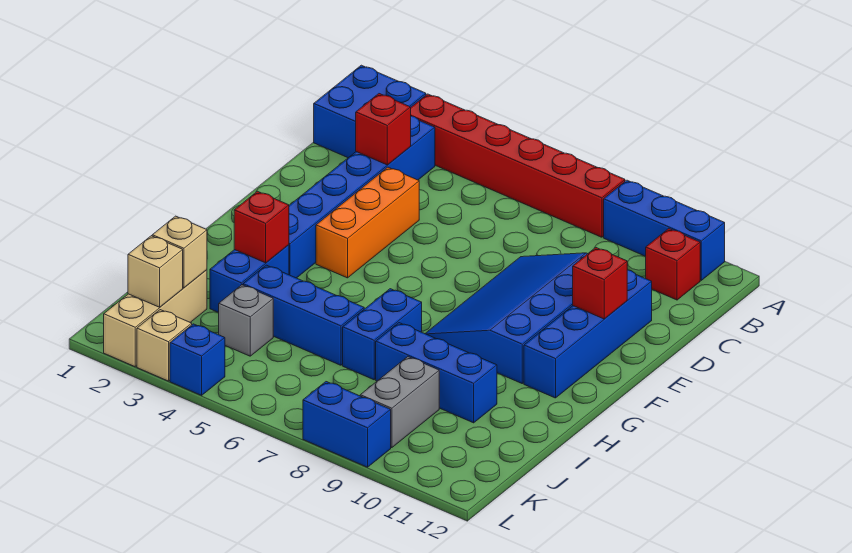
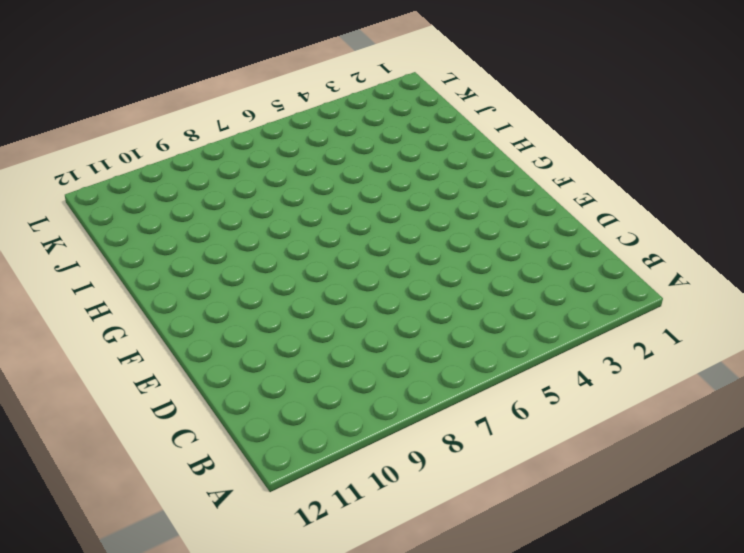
none -> blue 2x2 brick [314,65,426,158]
none -> red 1x6 brick [411,94,625,237]
none -> blue 1x3 brick [604,180,725,280]

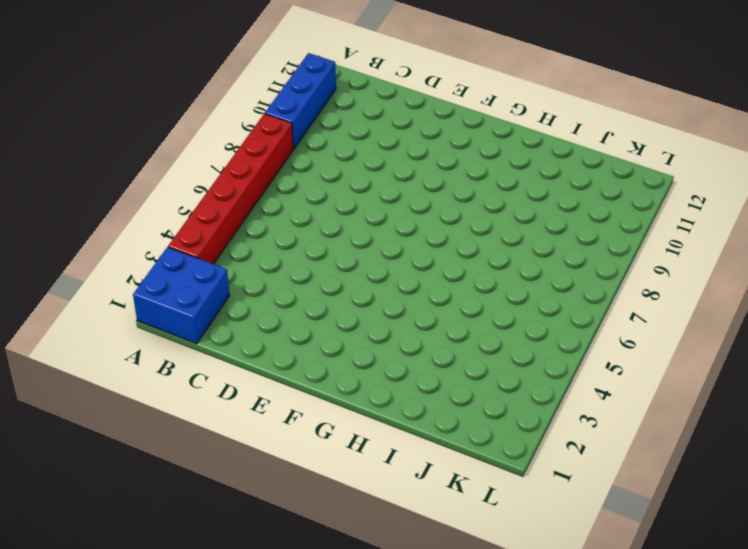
none -> blue 1x6 brick [289,116,435,278]
none -> red 1x1 brick [645,229,700,300]
none -> orange 1x3 brick [316,167,419,278]

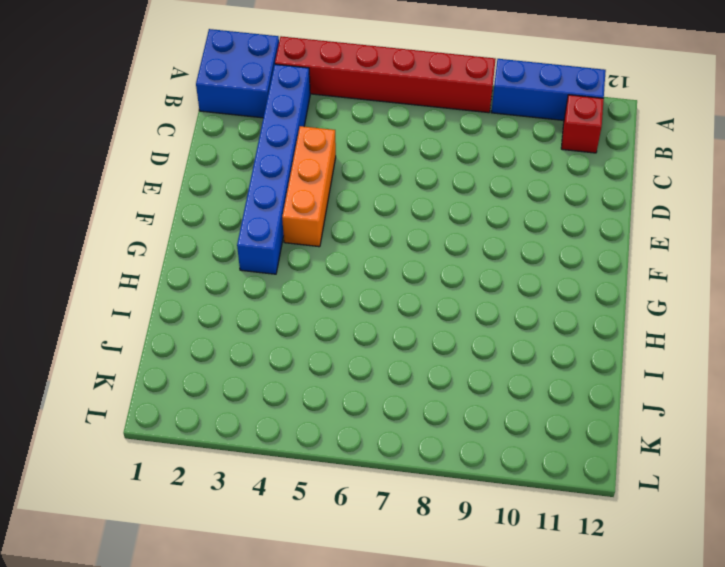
none -> blue 3x4 slope [425,253,587,383]
none -> blue 1x4 brick [524,270,652,398]
none -> blue 1x2 brick [210,245,289,313]

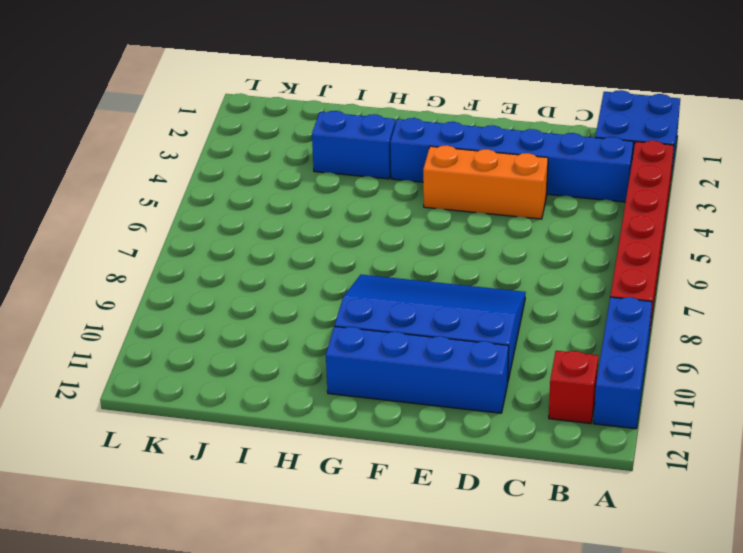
none -> blue 1x2 brick [343,289,422,380]
none -> blue 1x3 brick [243,265,364,365]
none -> blue 1x3 brick [376,323,497,423]

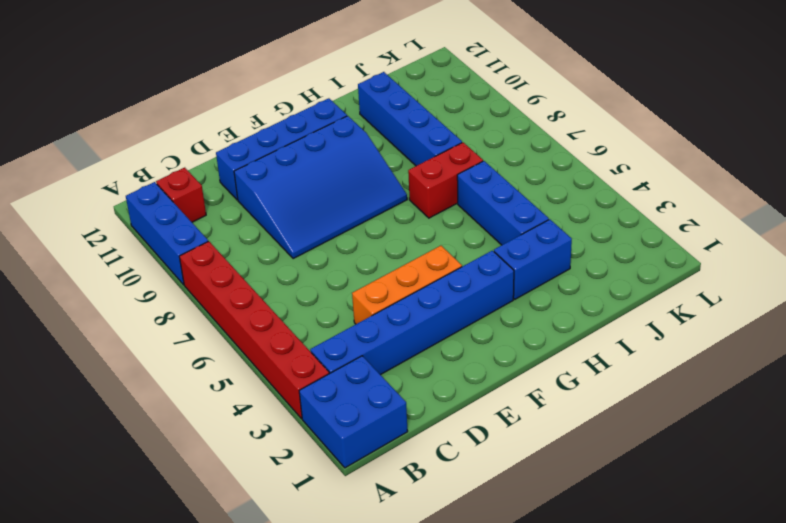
red 1x2 brick [408,143,483,218] -> blue 1x2 brick [343,289,422,380]
blue 1x4 brick [358,72,462,166] -> blue 1x3 brick [376,323,497,423]
none -> tan 1x3 brick [104,270,207,367]
none -> grey 1x1 brick [219,285,273,356]
none -> grey 1x2 brick [360,357,439,448]

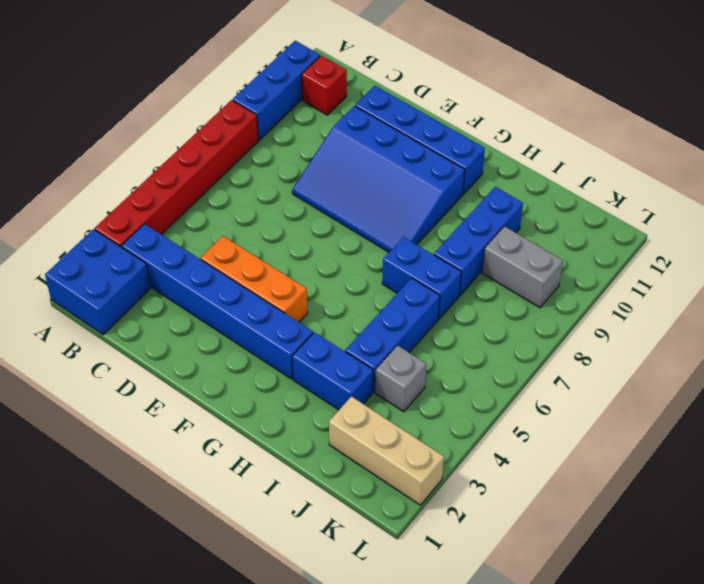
none -> tan 1x1 brick [137,310,192,381]
none -> blue 1x1 brick [170,324,225,395]
none -> blue 1x2 brick [303,382,391,467]

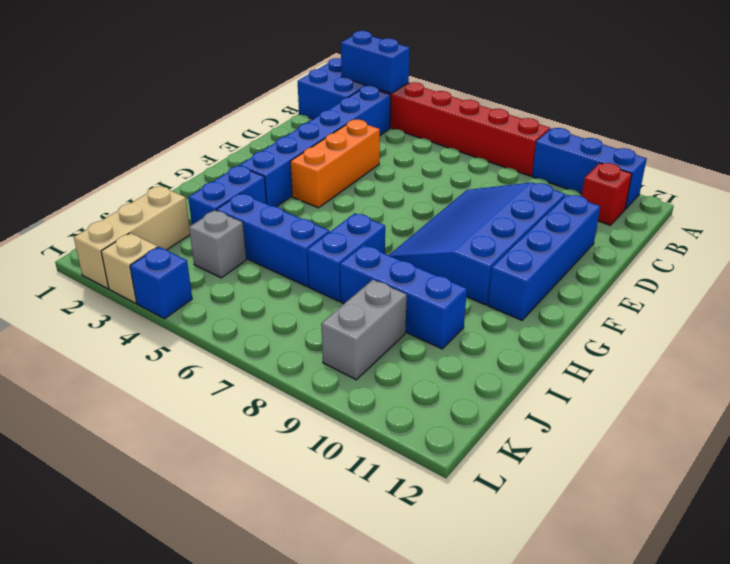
blue 1x2 brick [341,31,410,94] -> blue 1x2 brick moved to [303,382,391,467]
none -> red 1x1 brick [356,94,411,165]
none -> red 1x1 brick [573,248,627,319]
none -> red 1x1 brick [234,191,289,263]

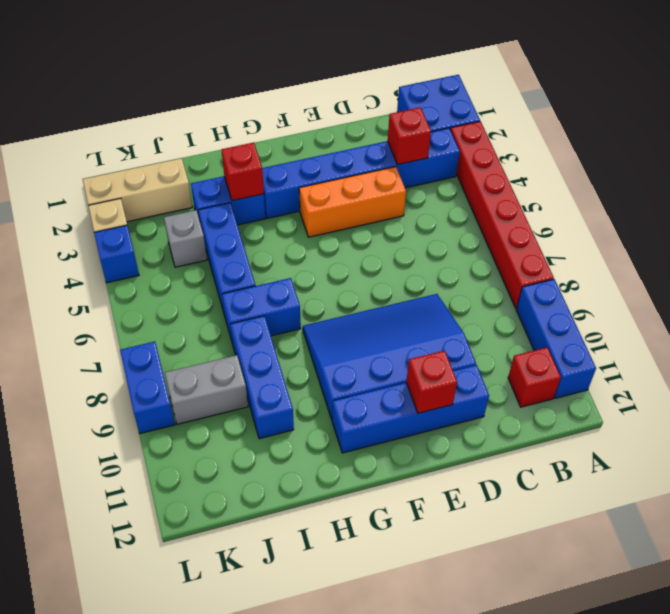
none -> tan 1x1 brick [152,216,207,288]
none -> tan 1x1 brick [128,236,183,307]

